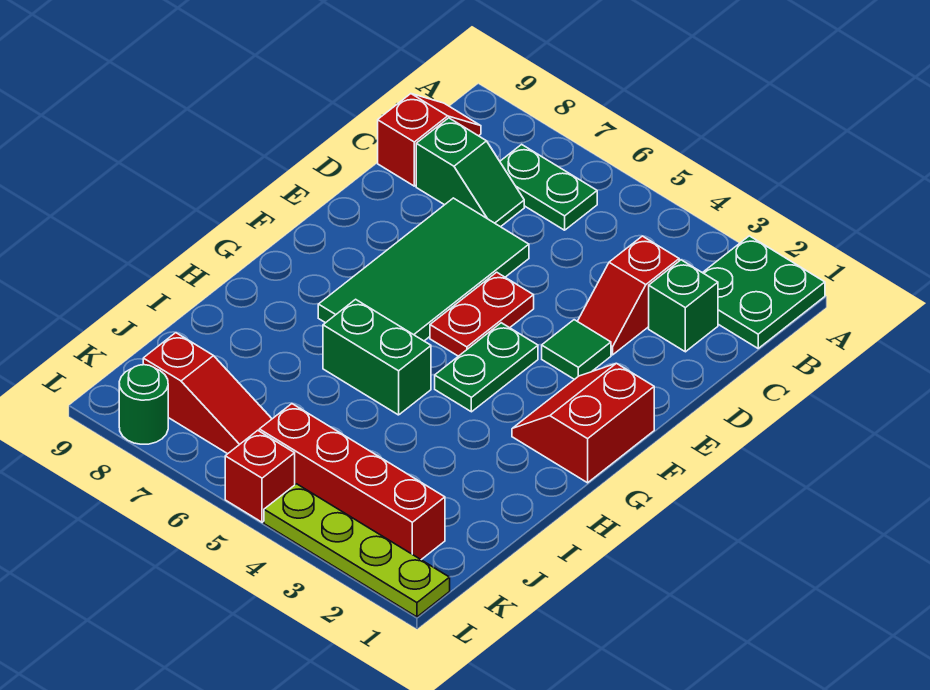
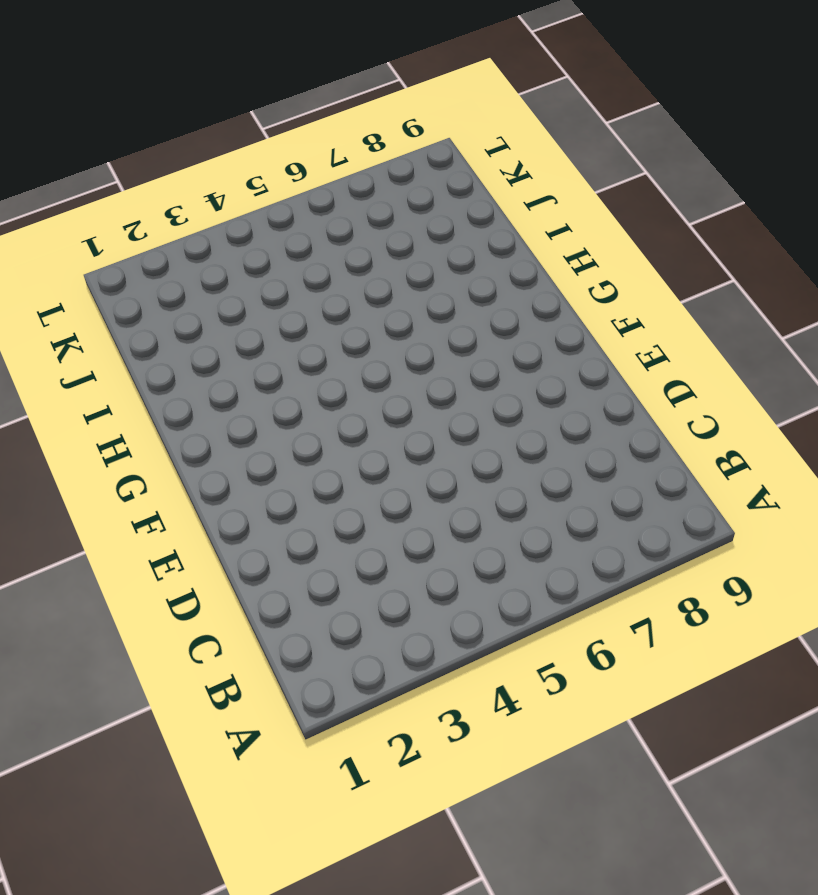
none -> green 2x2 plate [703,236,825,348]
none -> green 1x2 plate [500,144,597,230]
none -> red 1x2 slope [378,94,481,186]

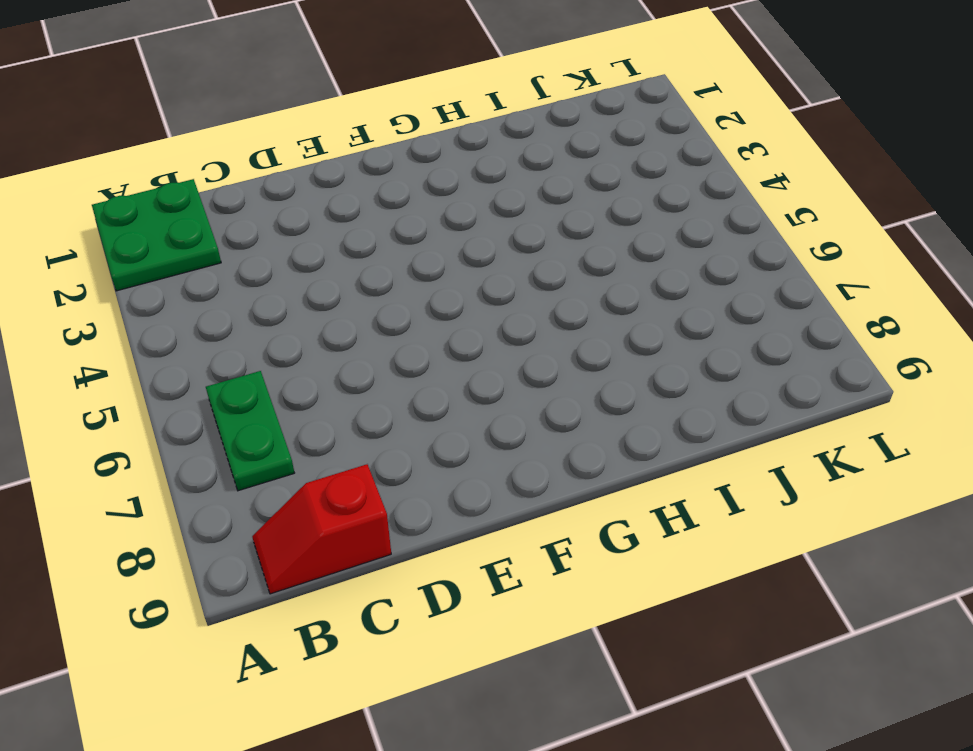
none -> green 1x1 brick [649,260,718,352]
none -> red 1x2 slope [577,236,679,355]
none -> green 1x2 slope [416,118,524,227]

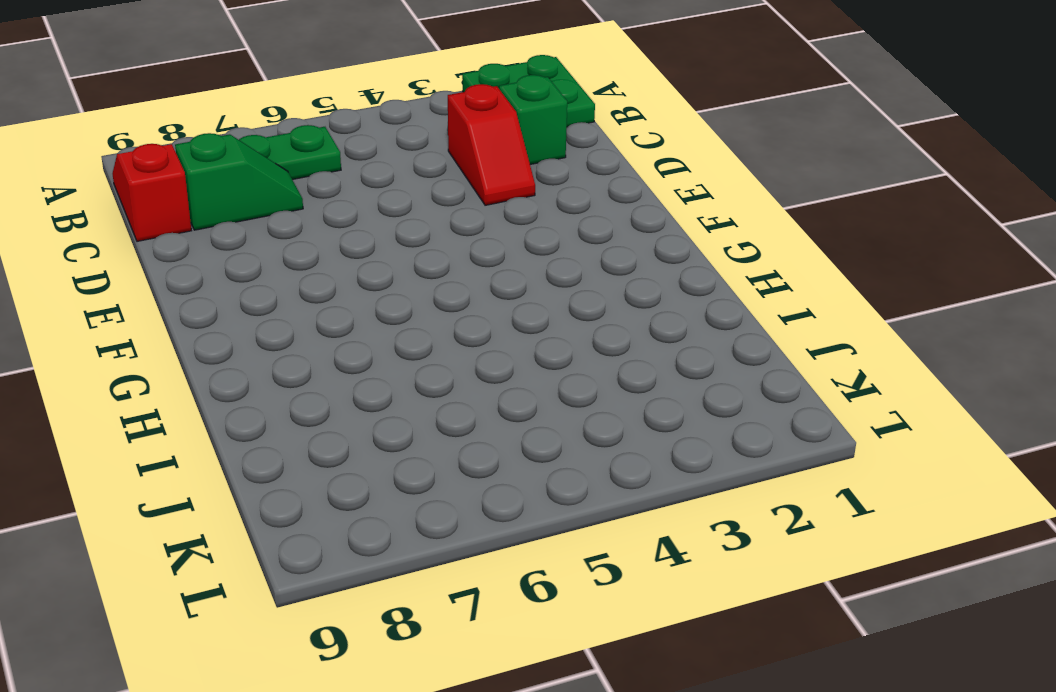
none -> green 2x4 tile [318,198,529,341]
none -> green 1x1 tile [542,320,611,380]
none -> red 1x2 plate [430,272,534,356]

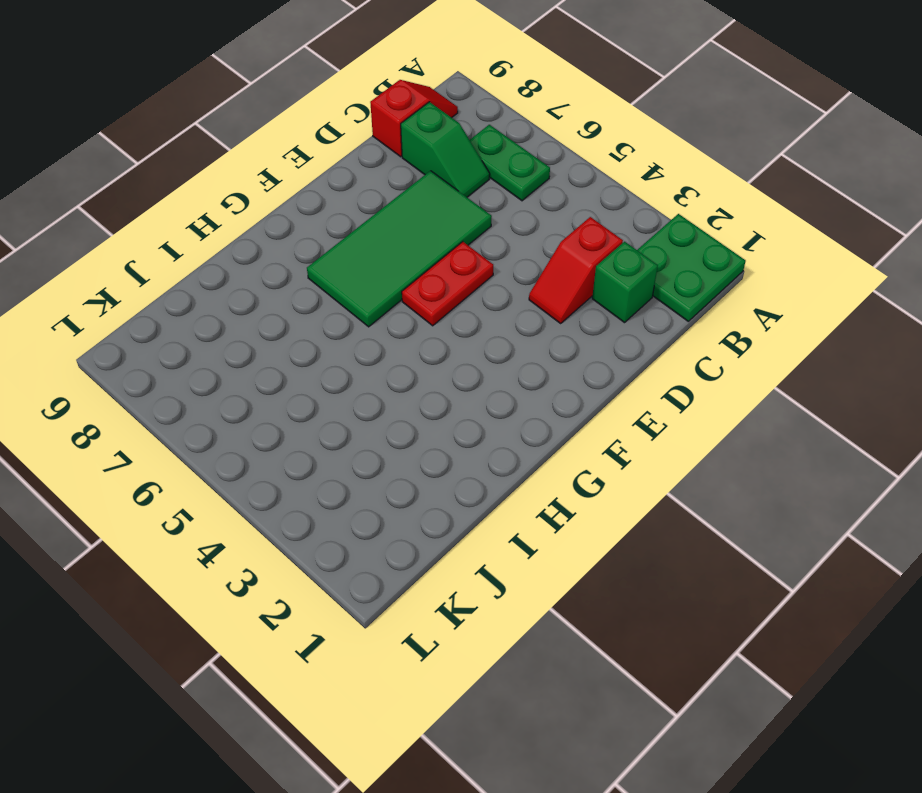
none -> green 1x1 tile [542,320,611,380]
none -> red 2x2 slope [512,363,654,483]
none -> green 1x2 plate [435,323,538,412]

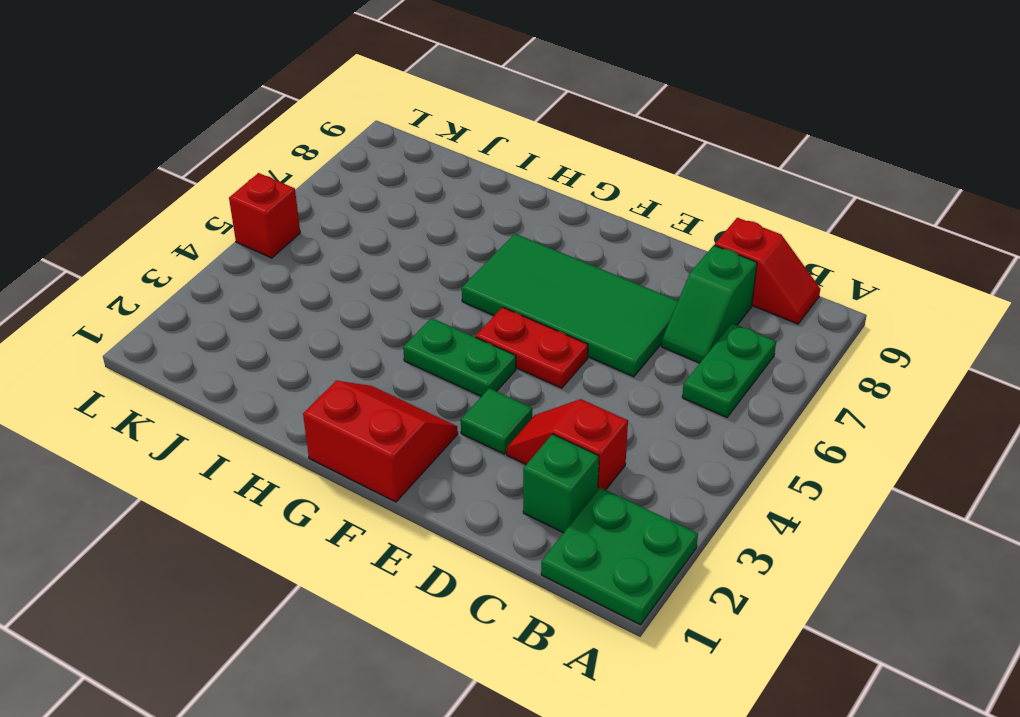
none -> green 1x2 brick [323,299,431,415]
none -> red 1x4 brick [259,404,445,560]
none -> red 1x3 slope [143,333,272,454]

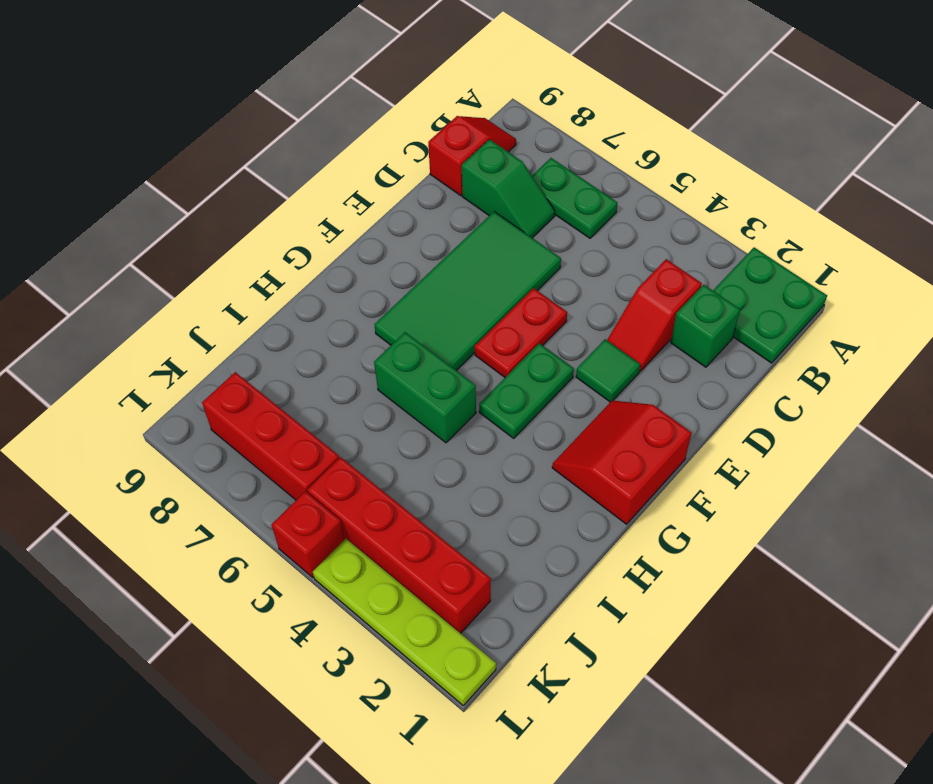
red 1x3 brick [202,372,339,500] -> red 1x3 slope [143,333,272,454]
none -> green 1x1 round brick [119,365,168,444]

